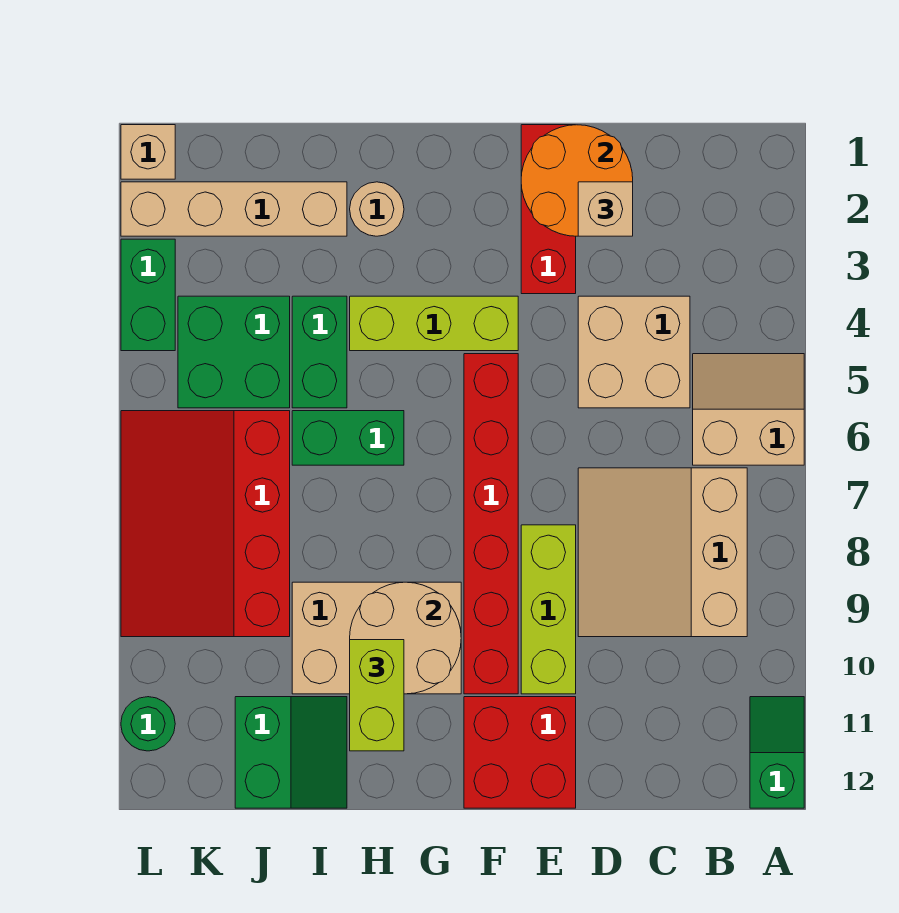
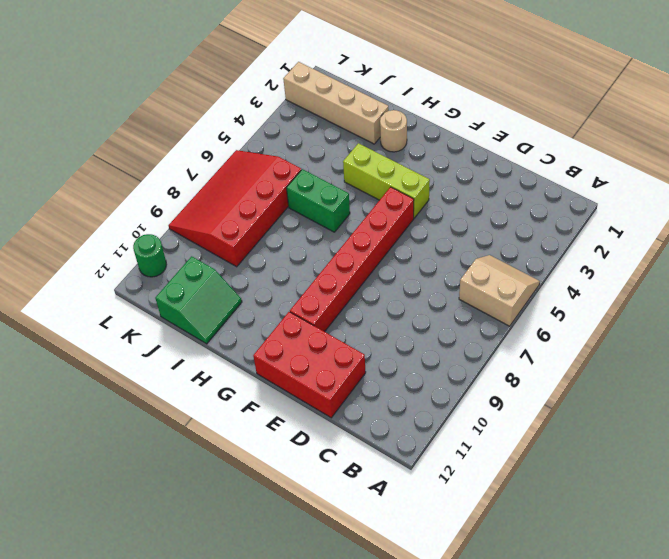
red 2x3 brick [253,312,366,418] -> red 2x2 brick [464,697,576,808]
none -> green 1x2 slope [750,697,804,808]
none -> tan 3x3 slope [578,468,747,637]
none -> tan 2x2 brick [578,296,690,408]

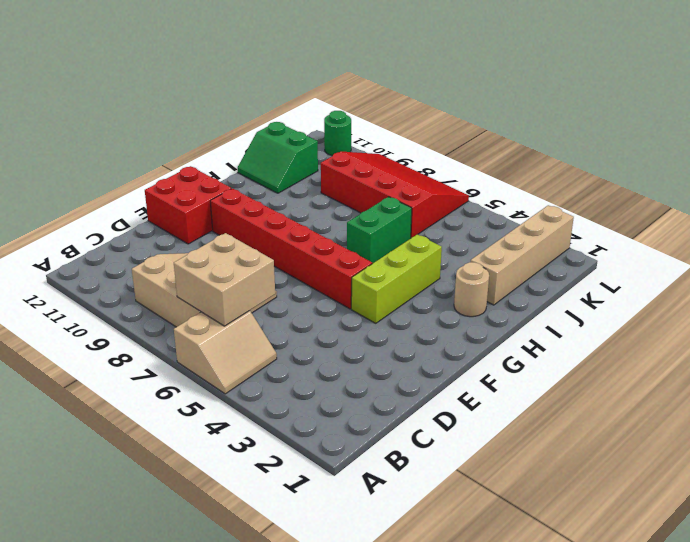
tan 2x2 brick [174,233,275,326] -> tan 2x2 brick moved to [578,296,690,408]
none -> green 1x2 slope [750,697,804,808]
none -> red 1x3 brick [521,125,576,294]
none -> lime 1x3 brick [521,525,576,694]

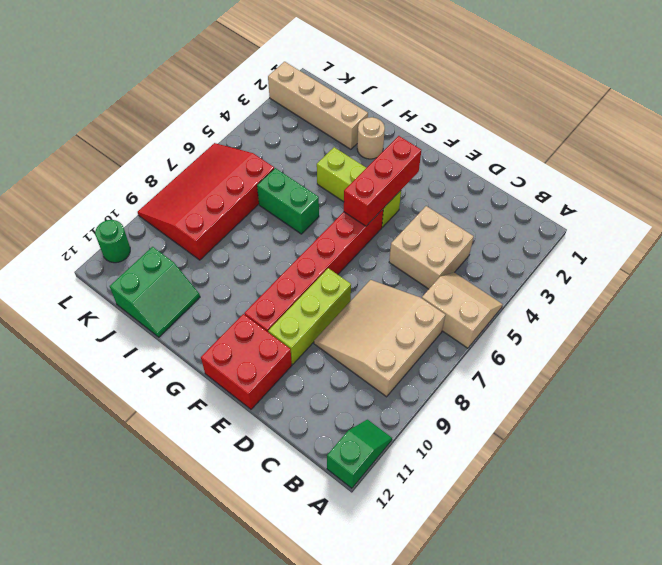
red 1x3 brick [344,136,421,226] -> red 1x3 brick moved to [521,125,576,294]
none -> tan 2x3 brick [292,582,461,694]
none -> green 1x2 brick [292,296,347,408]
none -> green 2x2 brick [178,296,290,408]

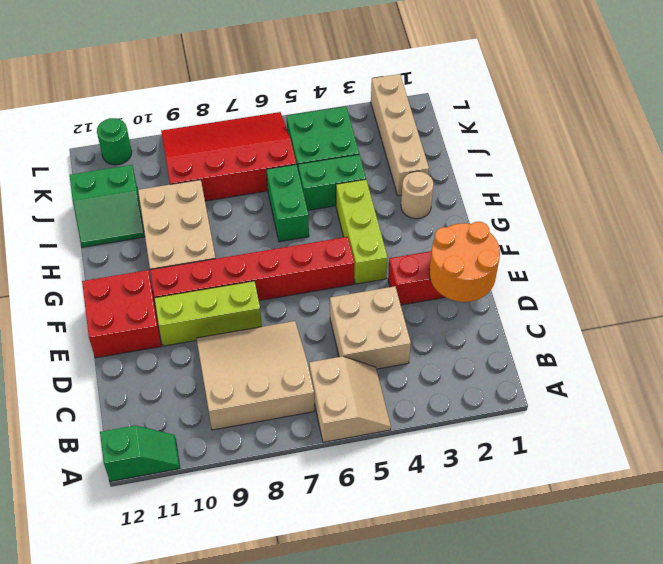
none -> tan 1x1 brick [121,125,175,179]
none -> green 1x2 brick [121,239,175,351]
none -> tan 2x2 round brick [350,582,461,694]

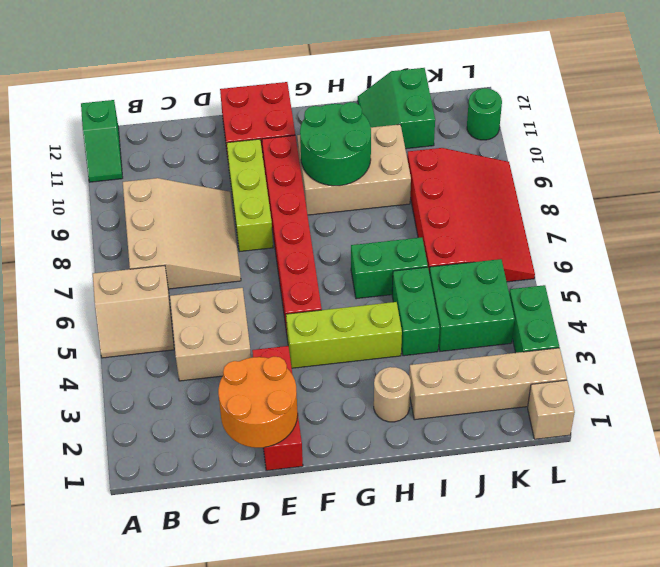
green 2x2 round brick [300,102,371,186] -> tan 2x2 round brick [350,582,461,694]
none -> tan 1x1 brick [578,182,633,236]
none -> lime 1x2 brick [350,640,404,751]

